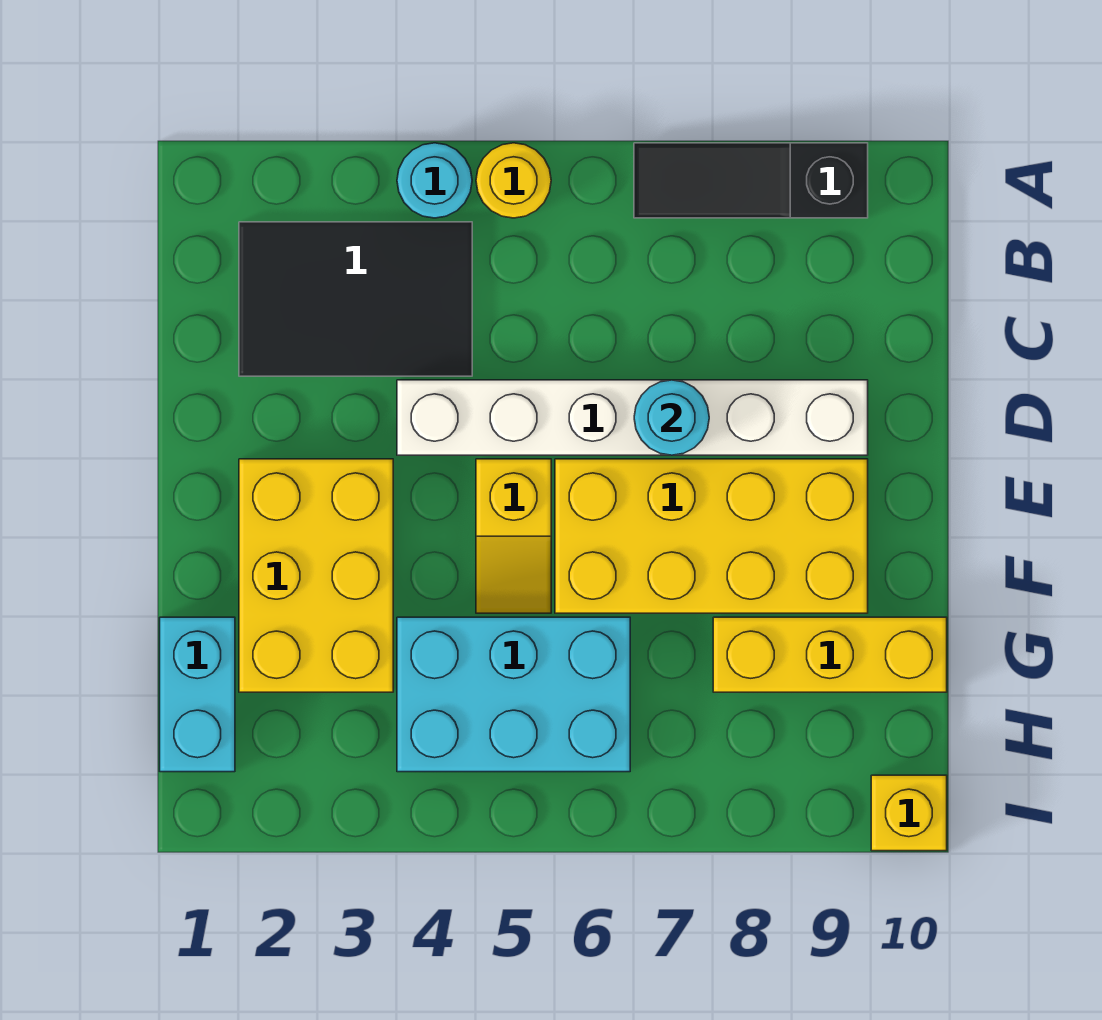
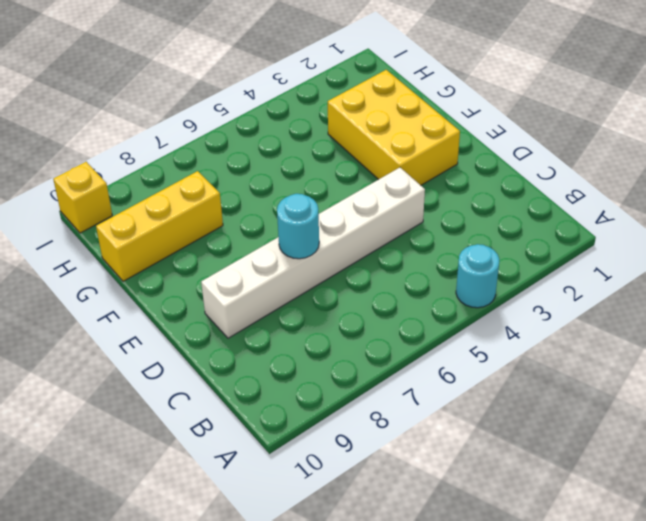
none -> yellow 1x1 round brick [476,143,551,218]
none -> black 1x3 slope [634,143,868,218]
none -> black 2x3 tile [239,222,472,376]

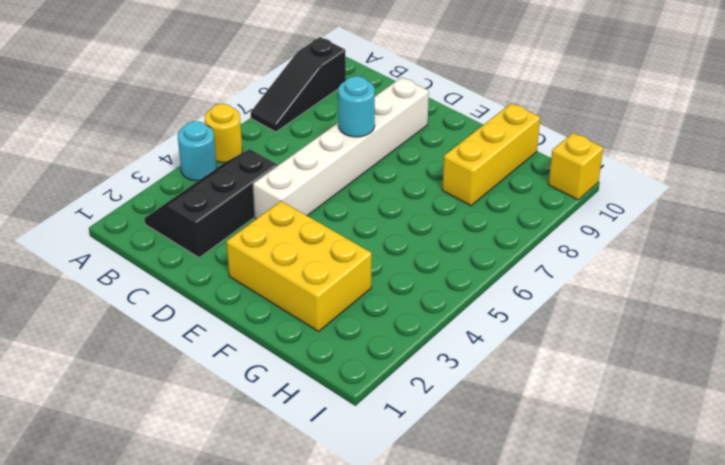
black 2x3 slope [145,149,277,258] -> black 2x3 tile [239,222,472,376]
none -> yellow 1x2 slope [476,459,551,613]
none -> yellow 2x4 brick [555,459,868,613]
none -> cyan 1x2 brick [160,617,235,772]

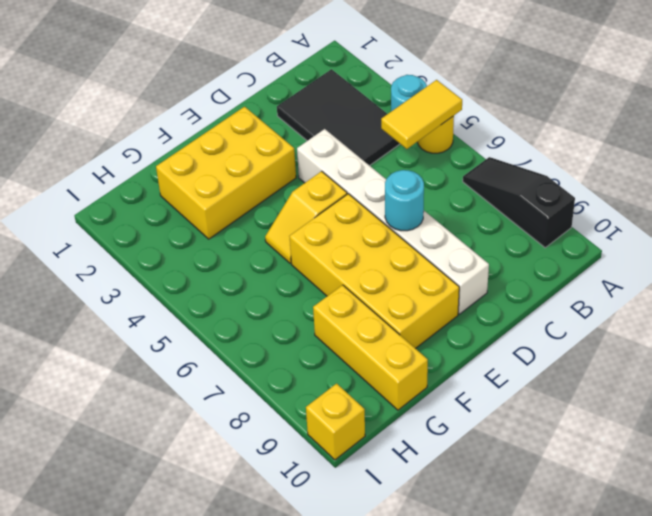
yellow 1x2 tile [381,80,462,149] -> none
none -> cyan 1x2 brick [160,617,235,772]
none -> cyan 2x3 brick [397,617,630,772]

